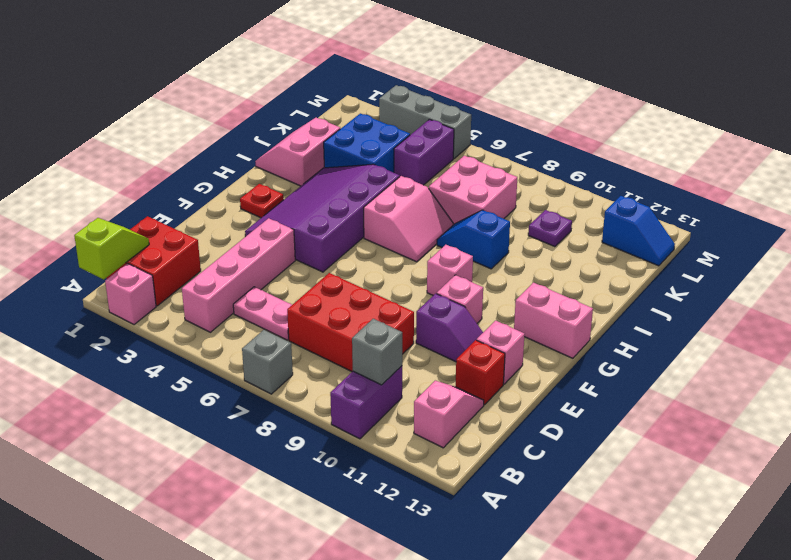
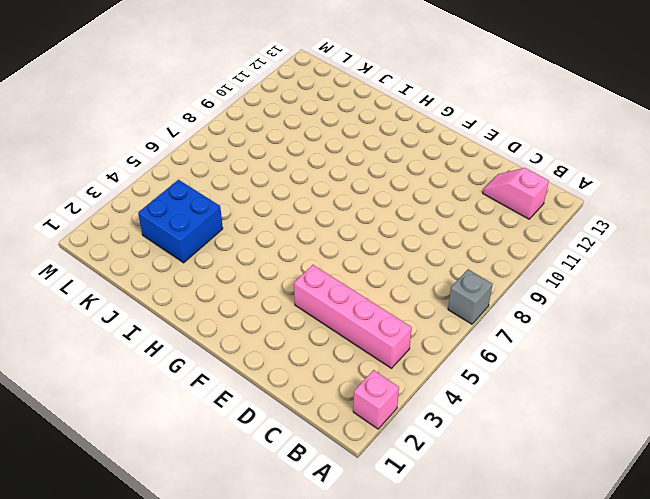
none -> purple 1x2 brick [330,366,402,439]
none -> red 2x2 brick [107,216,201,306]
none -> pink 1x2 plate [233,287,292,340]

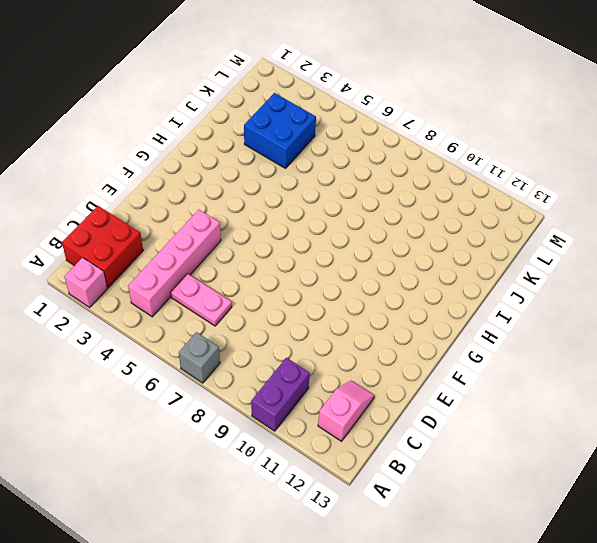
none -> red 2x3 brick [287,273,414,372]
none -> red 1x1 brick [456,340,505,405]
none -> purple 1x2 slope [416,294,483,362]

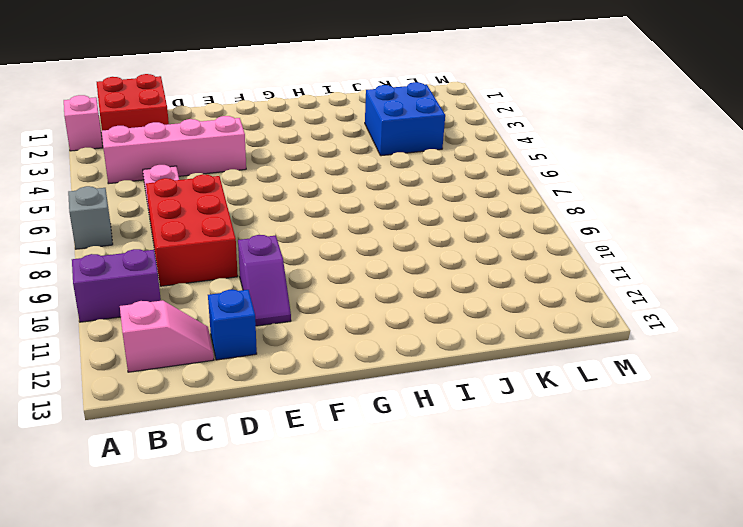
blue 1x1 brick [208,290,257,360] -> red 1x1 brick [456,340,505,405]
none -> pink 1x1 brick [477,321,525,384]
none -> purple 3x4 slope [245,164,400,272]
none -> pink 1x1 brick [437,275,483,323]

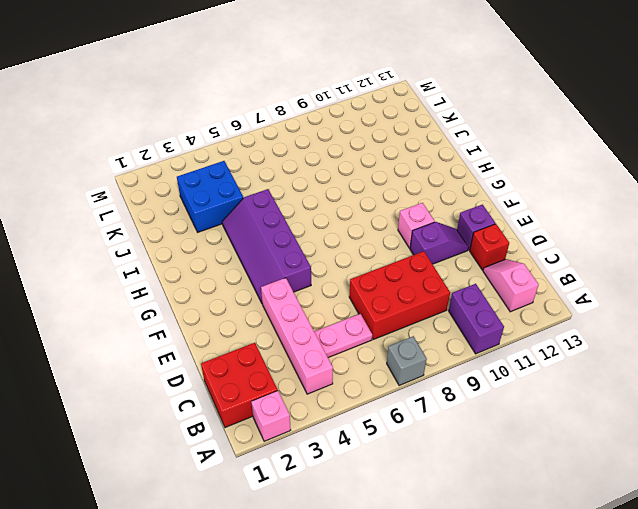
purple 1x1 brick [457,205,495,250] -> pink 1x1 brick [477,321,525,384]
purple 2x4 slope [222,189,311,303] -> purple 3x4 slope [245,164,400,272]
none -> red 1x1 plate [240,184,284,218]
none -> pink 1x1 brick [427,245,473,295]
none -> pink 1x2 brick [514,283,593,358]

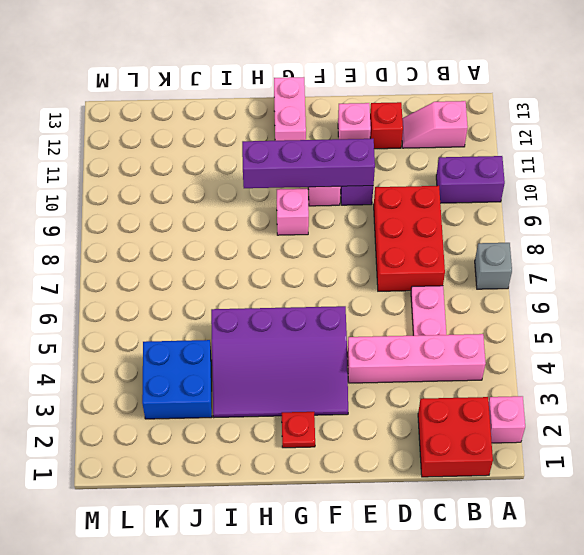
purple 1x4 brick [242,139,375,188] -> none
none -> pink 2x2 slope [364,176,453,262]
none -> pink 2x2 slope [255,118,340,186]
none -> blue 1x2 slope [437,210,510,269]

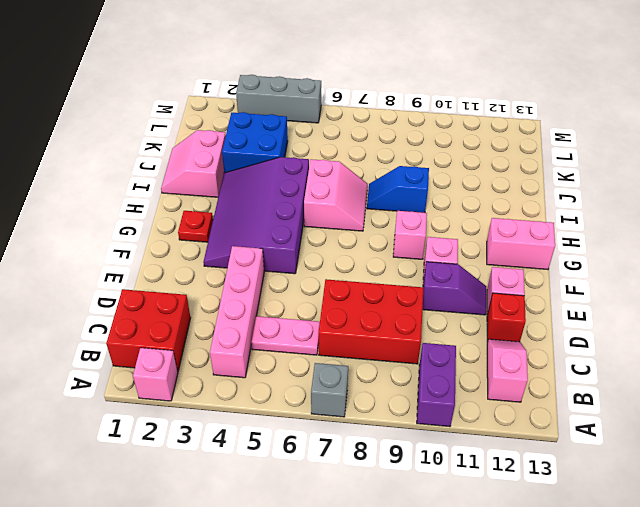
none -> pink 2x2 brick [429,156,517,225]
none -> purple 1x2 brick [394,119,454,185]
none -> purple 1x1 plate [528,210,572,247]

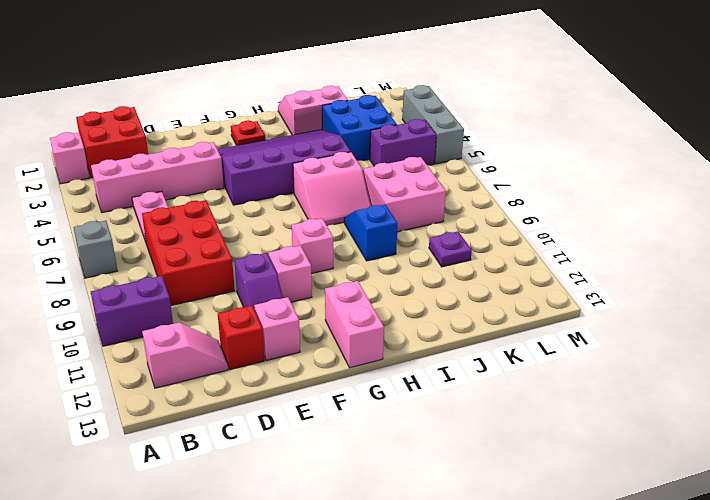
none -> blue 1x2 slope [602,196,675,266]
none -> lime 1x2 slope [74,218,149,279]
none -> grey 1x1 brick [352,319,402,385]

